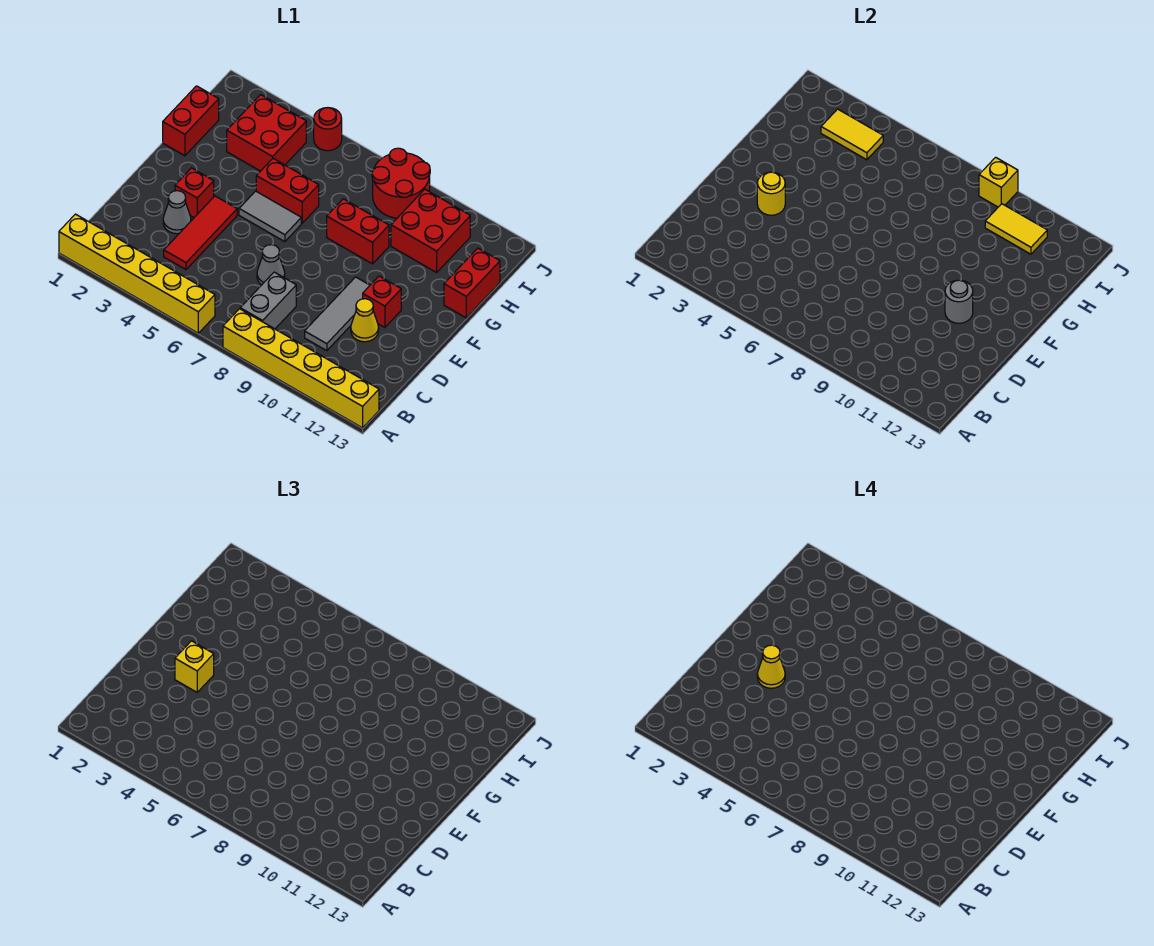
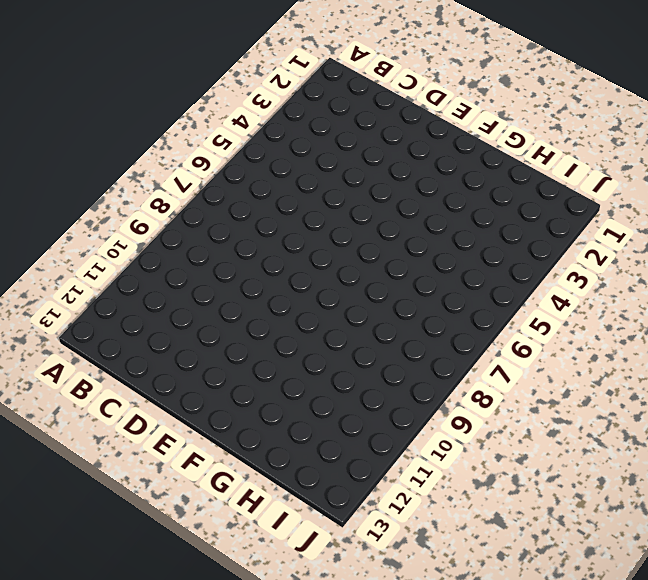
none -> yellow 1x6 brick [59,214,215,333]
none -> yellow 1x6 brick [223,309,379,428]
none -> grey 1x2 brick [240,272,296,329]

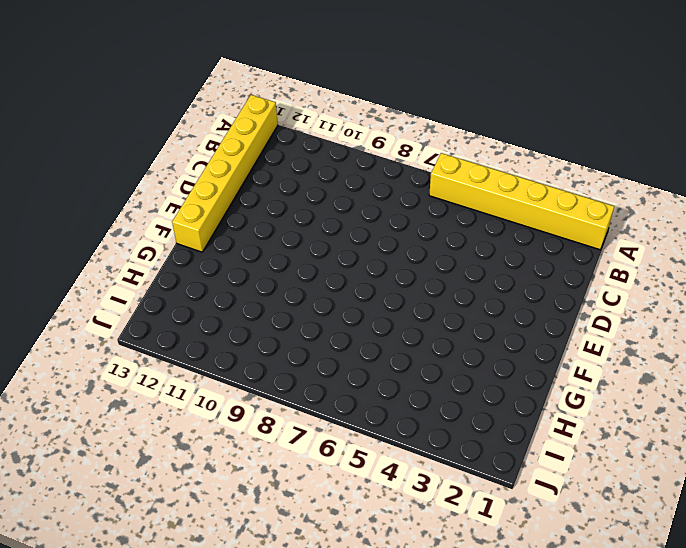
yellow 1x6 brick [172,95,278,252] -> yellow 1x6 brick turned to [223,309,379,428]
none -> grey 1x2 brick [240,272,296,329]
none -> red 1x3 tile [164,196,237,269]
none -> grey 1x3 tile [305,277,370,351]

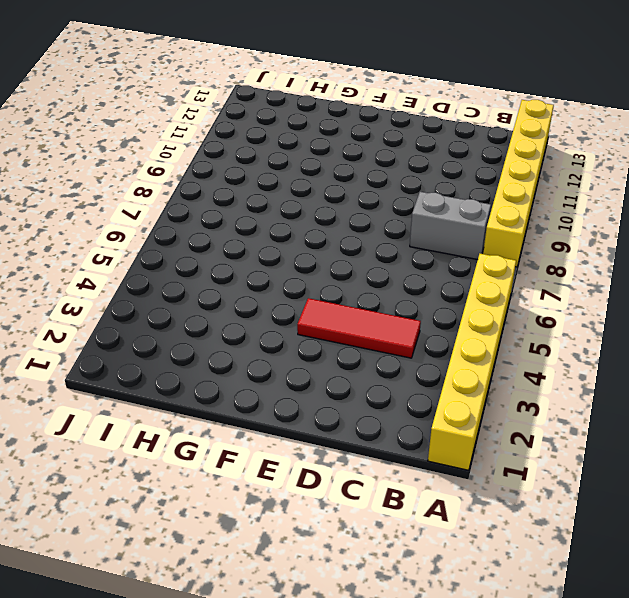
none -> grey 1x3 tile [305,277,370,351]
none -> grey 1x1 cone [163,191,191,234]
none -> grey 1x1 cone [257,245,285,285]

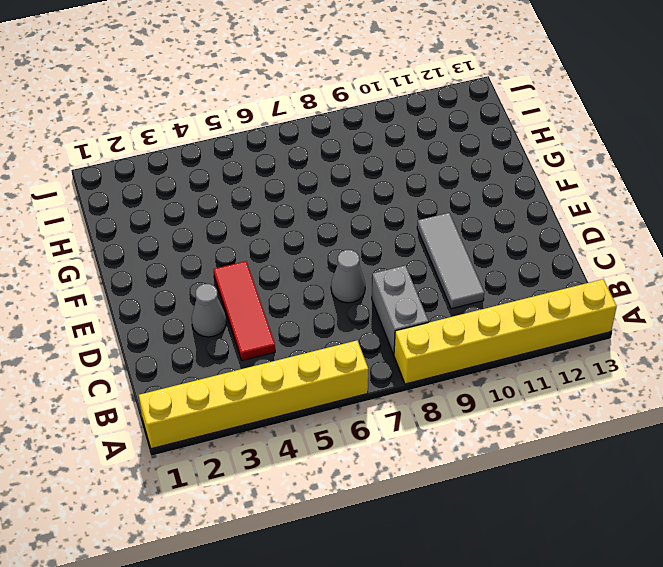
none -> yellow 1x1 cone [351,299,379,342]
none -> red 1x1 brick [175,168,214,217]
none -> red 1x1 brick [363,276,401,328]

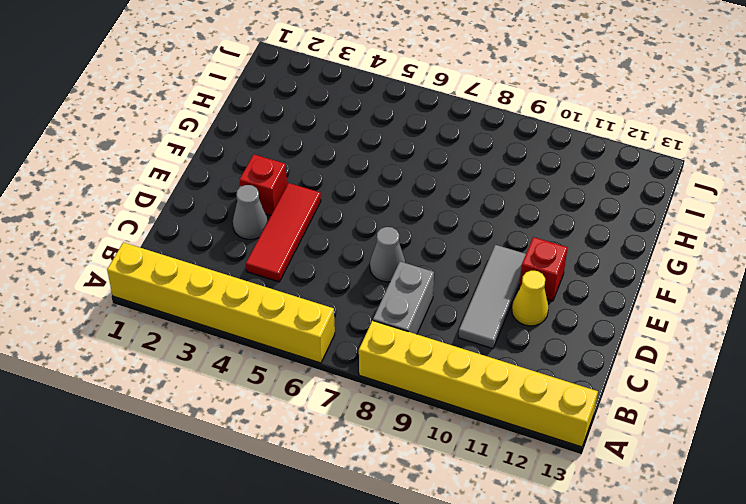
none -> grey 1x2 tile [239,191,301,242]
none -> red 1x2 brick [163,86,219,156]
none -> red 1x2 brick [256,158,319,223]

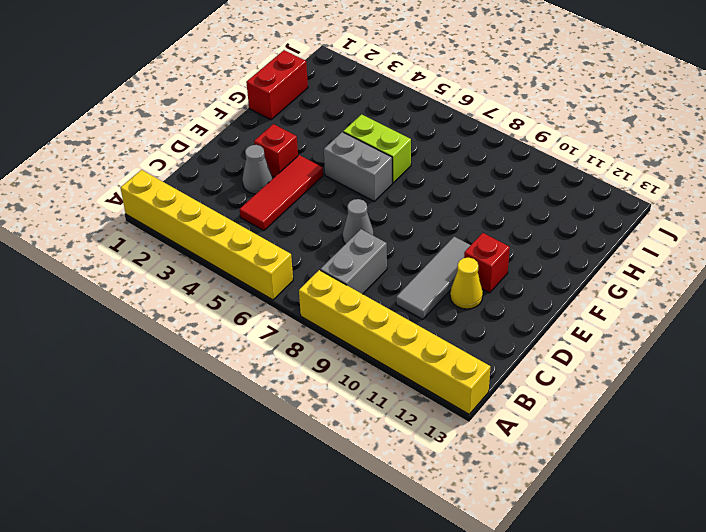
grey 1x2 brick [324,132,392,201] -> grey 1x2 tile [239,191,301,242]
lime 1x2 brick [343,114,411,183] -> red 1x2 brick [256,158,319,223]
none -> red 1x2 brick [327,199,389,264]
none -> red 1x2 brick [444,248,500,318]
none -> red 2x2 brick [227,95,306,171]

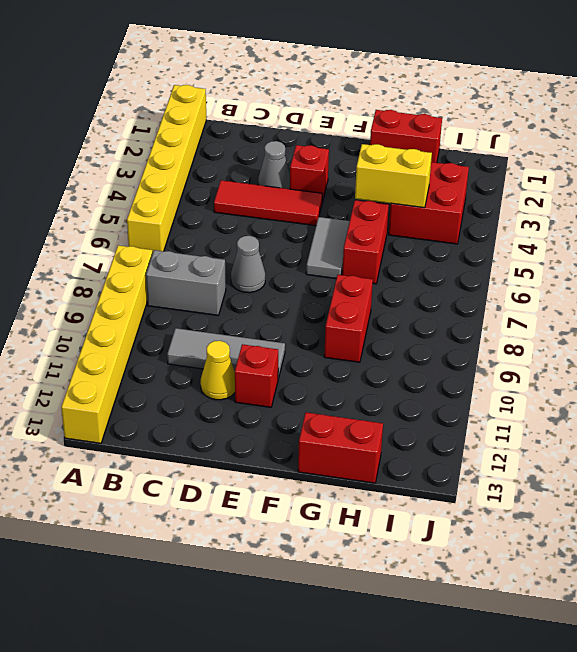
yellow 1x2 brick [355,144,432,208] -> none
none -> red 2x2 brick [391,189,470,272]
none -> red 2x2 round brick [372,148,430,218]
none -> red 1x1 round brick [314,108,342,151]

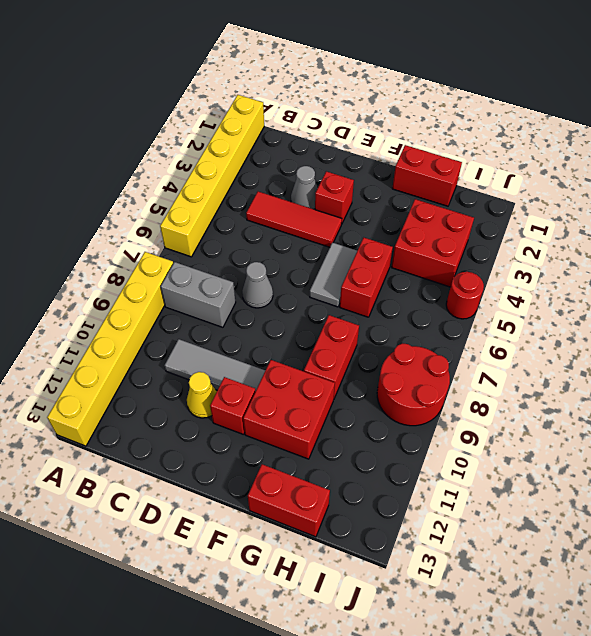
red 2x2 brick [243,360,335,459] -> red 2x2 brick moved to [391,189,470,272]
none -> yellow 1x1 round brick [757,172,785,215]
none -> grey 1x1 round brick [945,280,973,323]
none -> yellow 1x2 tile [821,109,883,160]

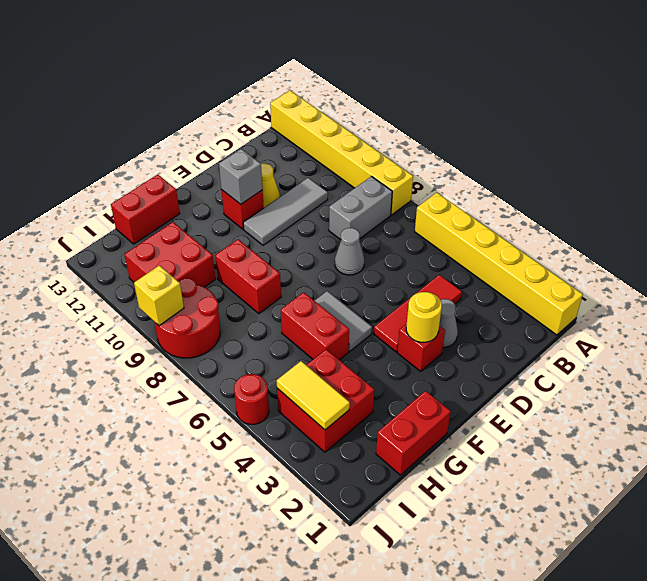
grey 1x1 brick [219,149,263,204] -> grey 1x1 round brick [945,280,973,323]
none -> yellow 1x2 tile [985,204,1047,254]
none -> yellow 1x1 brick [175,641,214,692]
none -> yellow 1x1 cone [757,645,785,688]

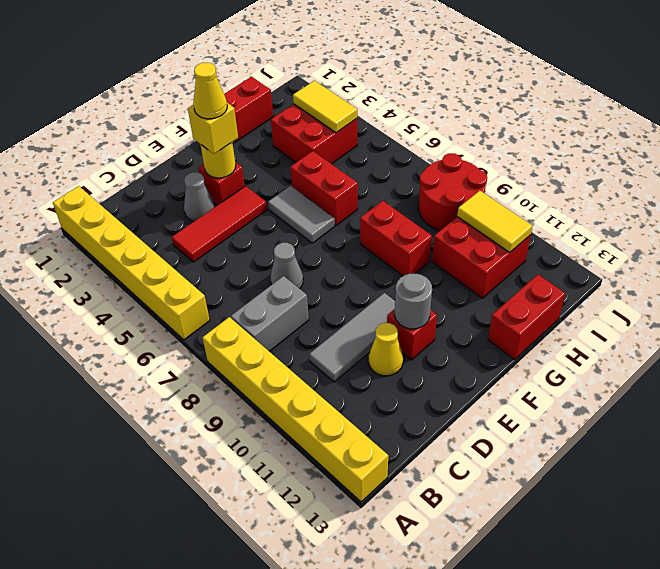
none -> red 1x1 round brick [314,108,342,151]
none -> yellow 1x1 brick [979,157,1018,207]

